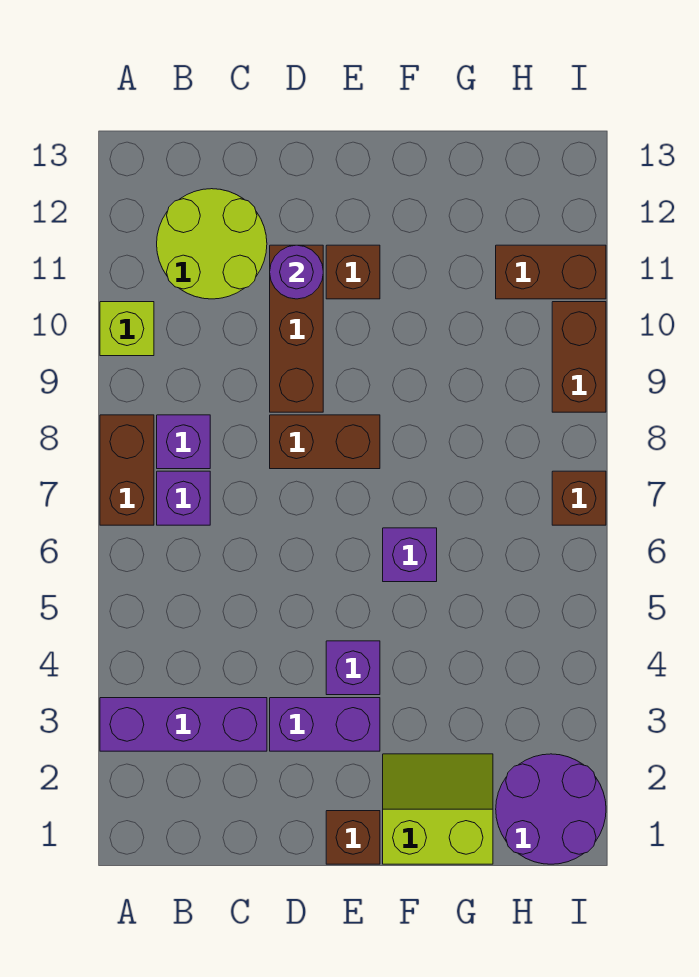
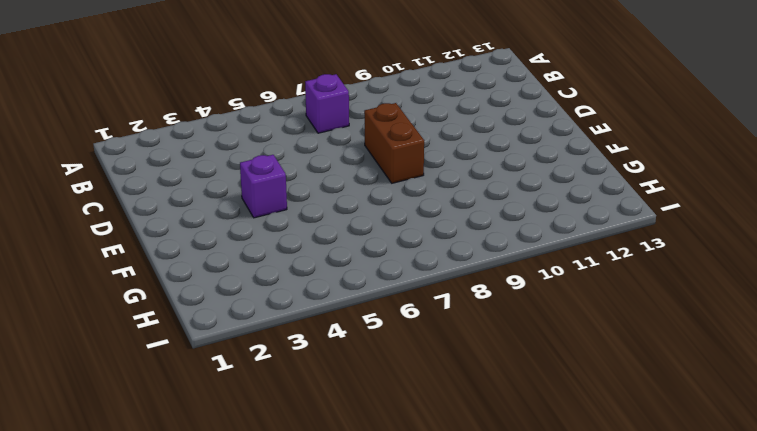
none -> purple 1x3 brick [100,698,267,751]
none -> brown 1x2 brick [100,415,154,525]
none -> lime 1x1 brick [100,302,154,356]

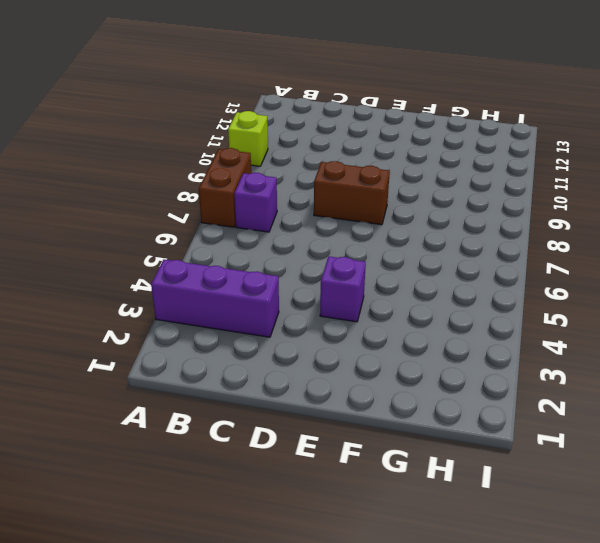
none -> purple 1x1 brick [157,415,210,469]
none -> lime 2x2 round brick [157,189,267,299]
none -> purple 1x2 brick [270,698,380,751]

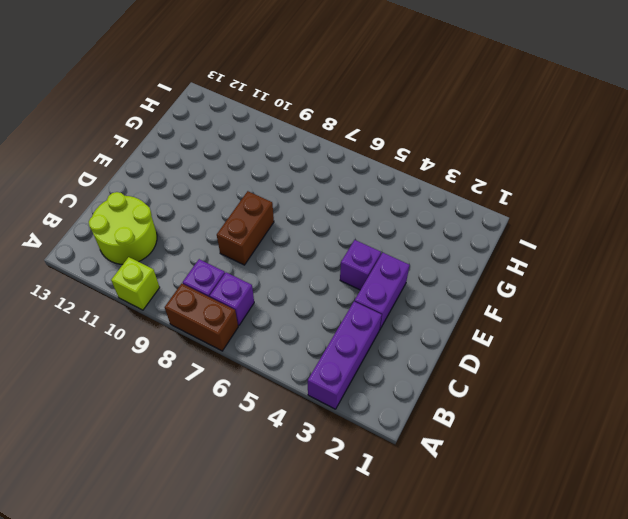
none -> brown 1x3 brick [270,245,323,412]
none -> brown 1x1 brick [326,811,380,864]
none -> brown 1x1 brick [326,245,380,299]

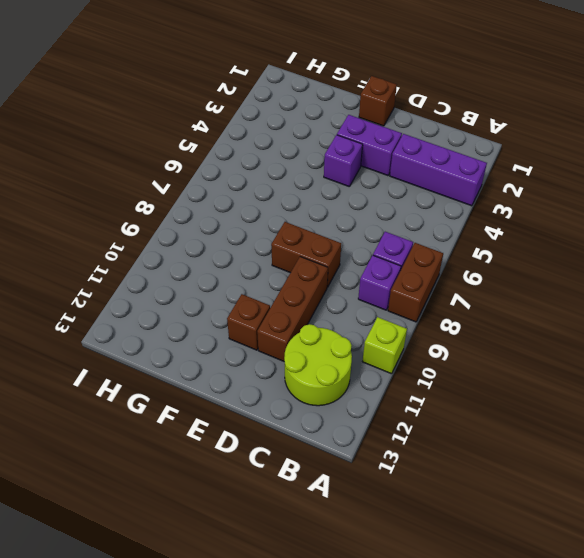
none -> lime 2x2 slope [383,754,493,864]
none -> purple 1x1 brick [383,528,437,582]
none -> purple 2x2 round brick [496,754,606,864]

